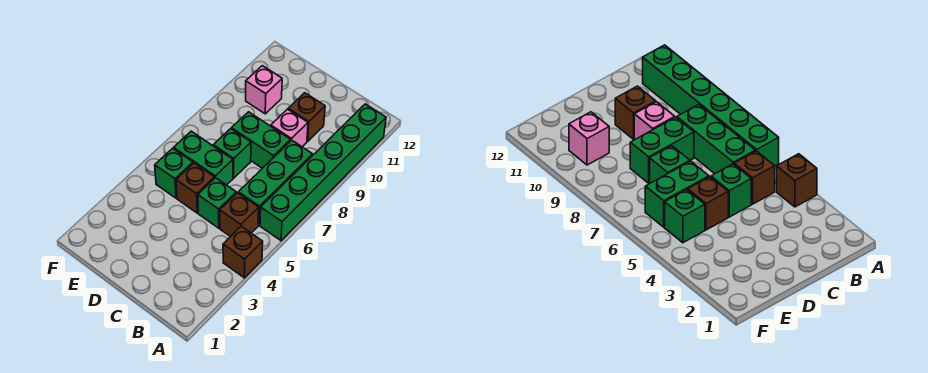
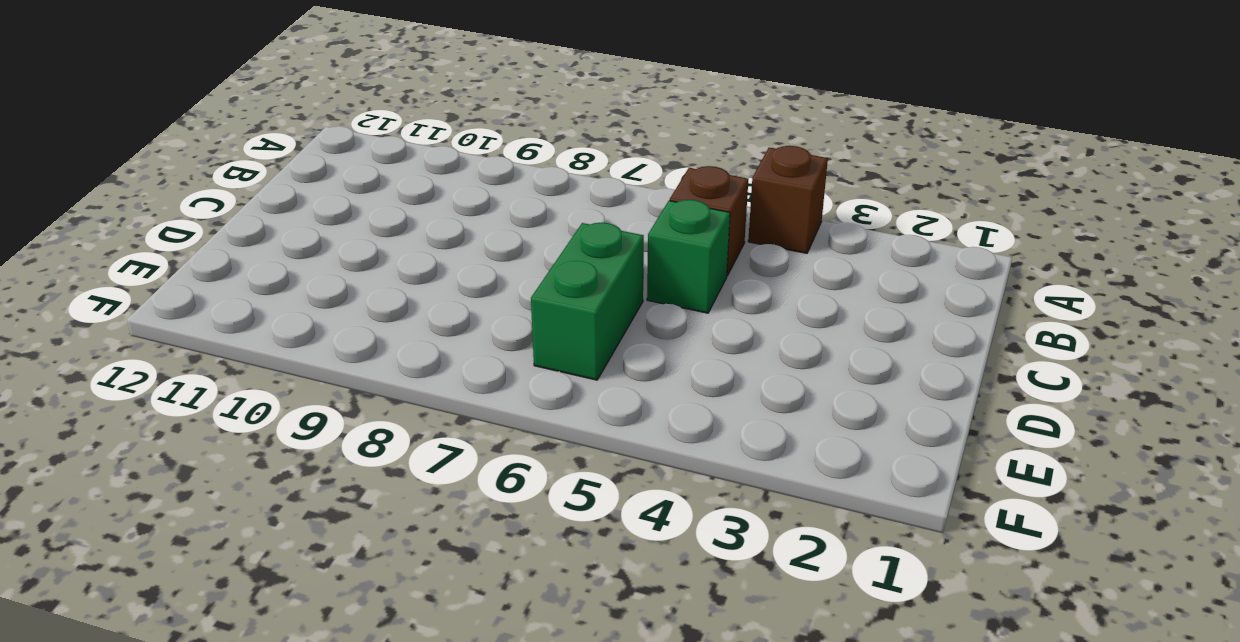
none -> green 1x6 brick [260,104,386,241]
none -> green 1x3 brick [238,140,313,225]
none -> green 1x2 brick [231,112,291,168]

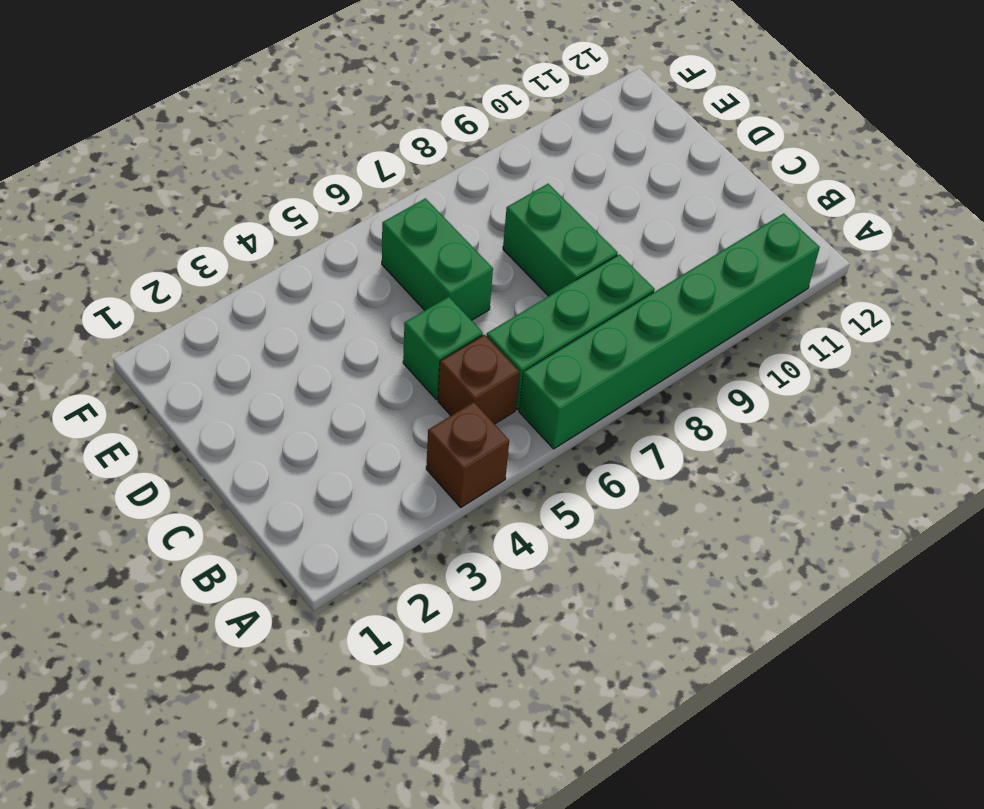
none -> pink 1x1 brick [271,109,308,147]
none -> brown 1x1 brick [288,93,325,141]
none -> brown 1x1 brick [176,163,215,213]

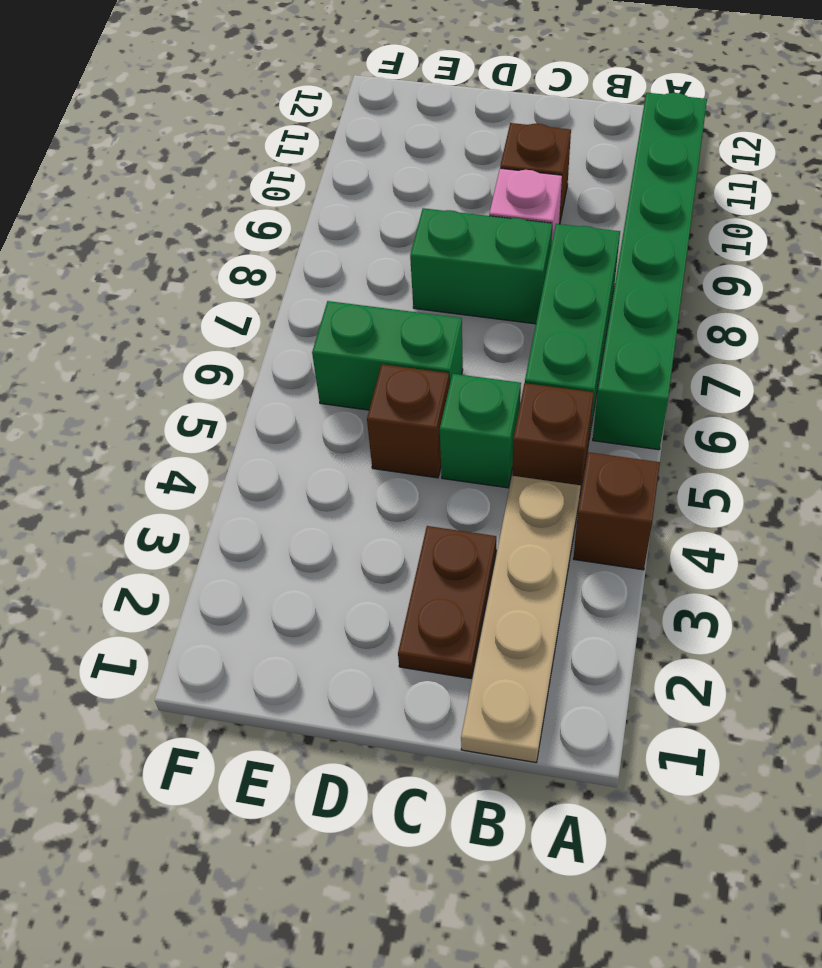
tan 1x4 plate [461,476,581,763] -> none
brown 1x2 plate [398,526,496,678] -> none
none -> green 1x1 brick [213,129,251,178]
none -> green 1x1 brick [155,148,193,198]
none -> pink 1x1 brick [246,66,282,114]

